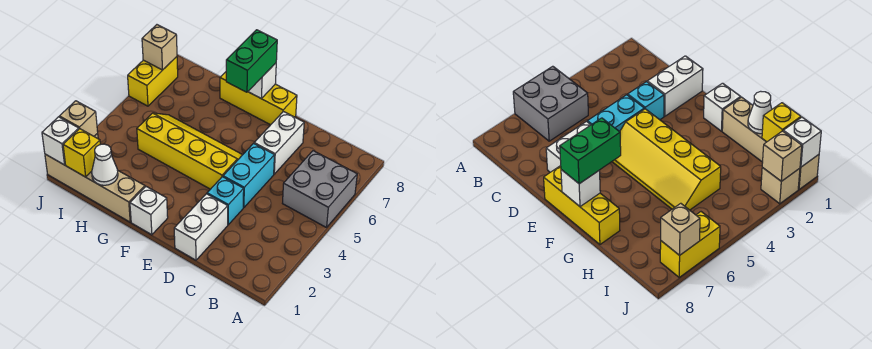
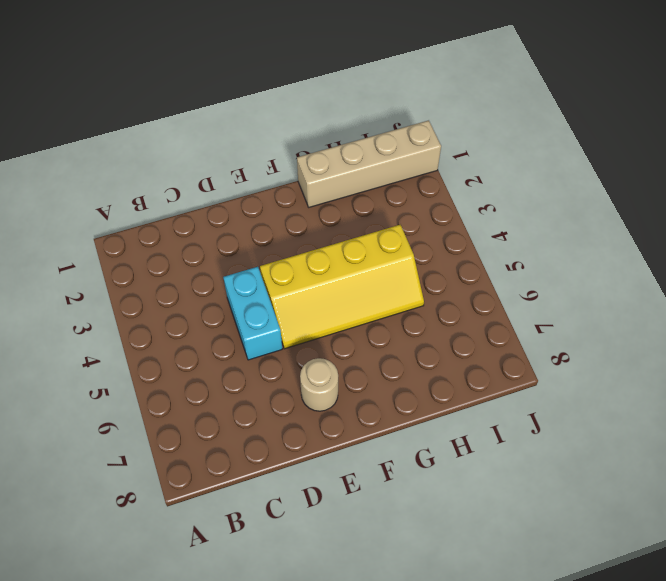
tan 1x1 round brick [300,358,338,411] -> none
none -> grey 2x2 brick [282,151,357,228]
none -> white 1x2 brick [174,194,228,260]
none -> cyan 1x1 brick [207,177,244,225]

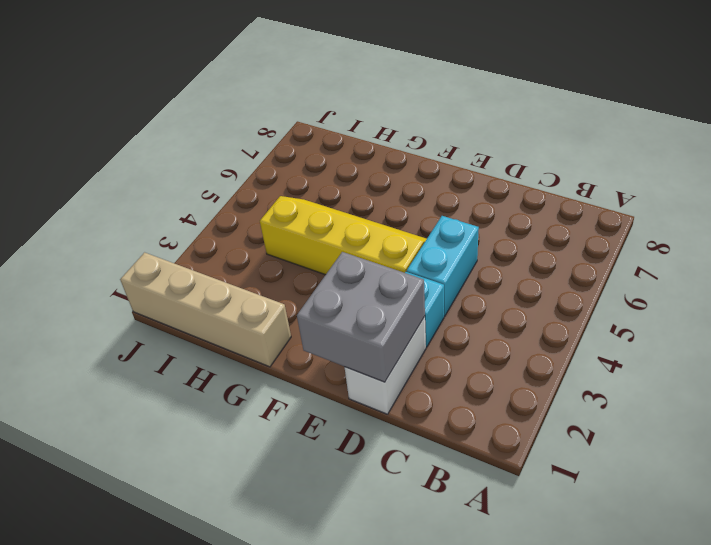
grey 2x2 brick [297,252,425,382] -> grey 2x2 brick moved to [282,151,357,228]
none -> white 1x2 brick [254,112,304,174]
none -> yellow 1x3 brick [220,72,297,125]
none -> white 1x1 brick [130,187,168,235]

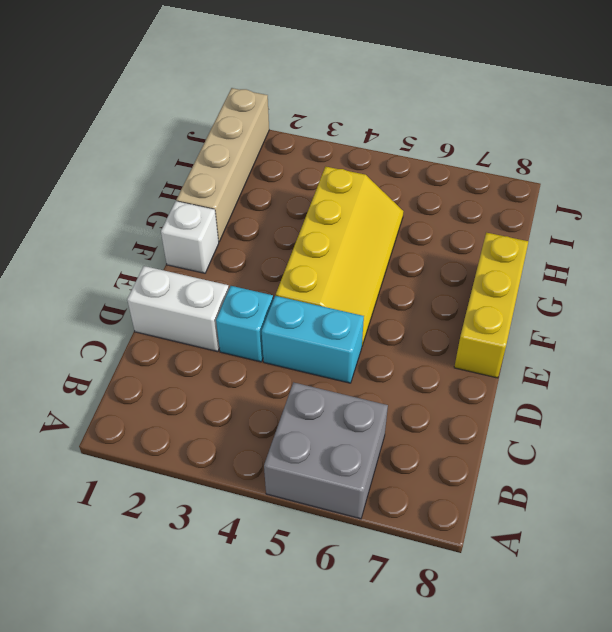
none -> white 1x2 brick [254,112,304,174]
none -> tan 1x1 brick [761,168,800,204]
none -> yellow 1x2 brick [128,57,178,106]

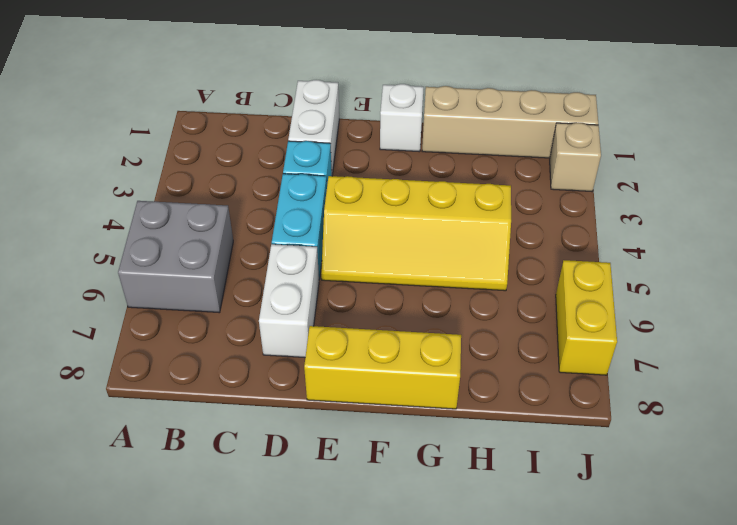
none -> white 1x1 brick [248,63,276,98]
none -> white 1x1 cone [92,144,118,185]
none -> yellow 1x1 brick [63,129,100,177]

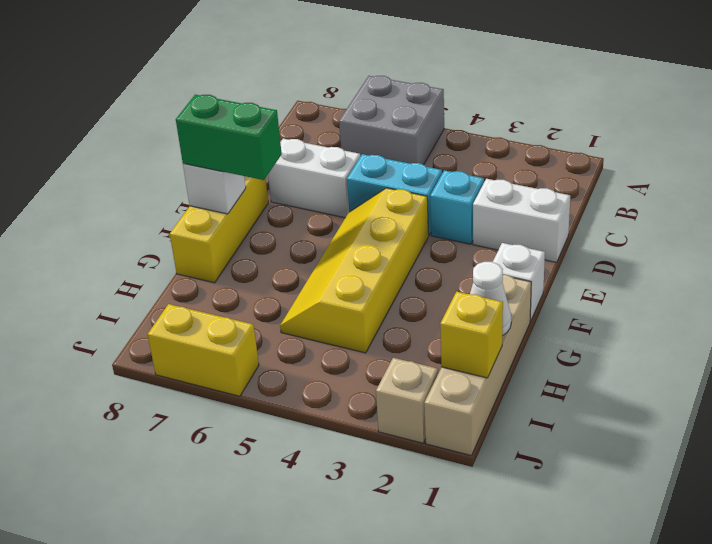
none -> white 1x1 brick [42,117,79,165]
none -> tan 1x1 brick [59,101,98,136]
none -> tan 1x1 brick [142,25,177,70]

